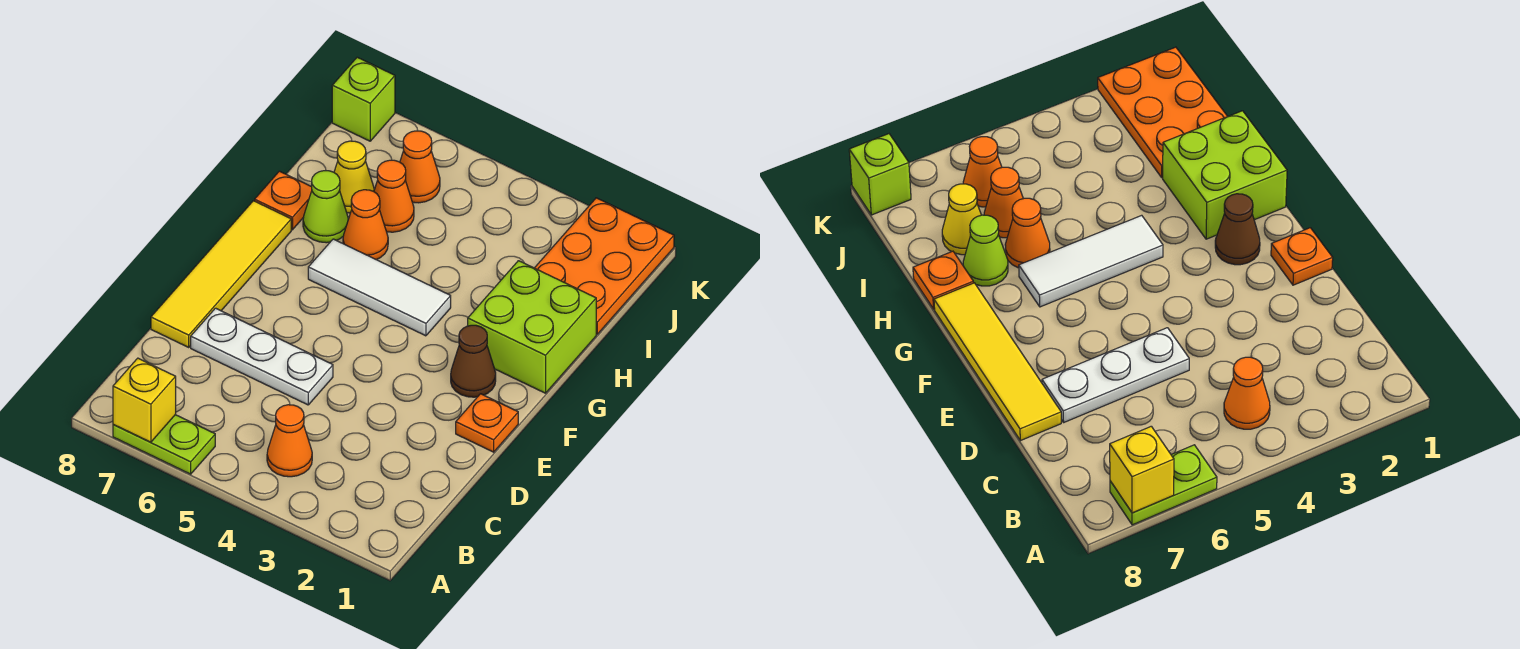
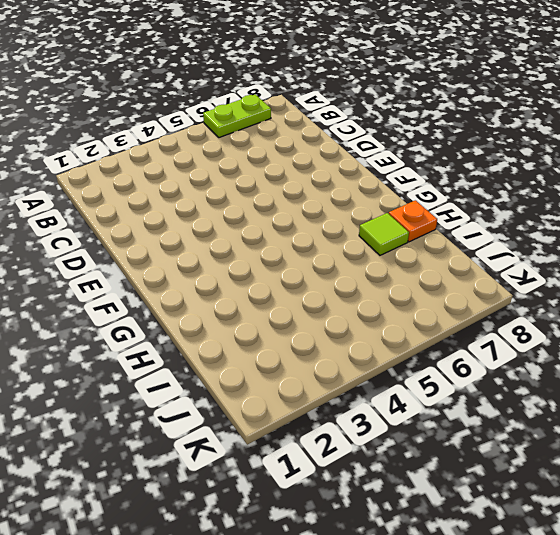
lime 1x1 tile [359,213,409,255] -> lime 1x1 cone [303,171,348,243]
none -> orange 1x1 cone [267,405,312,477]
none -> white 1x3 plate [191,308,333,405]
none -> yellow 1x4 tile [151,201,291,347]

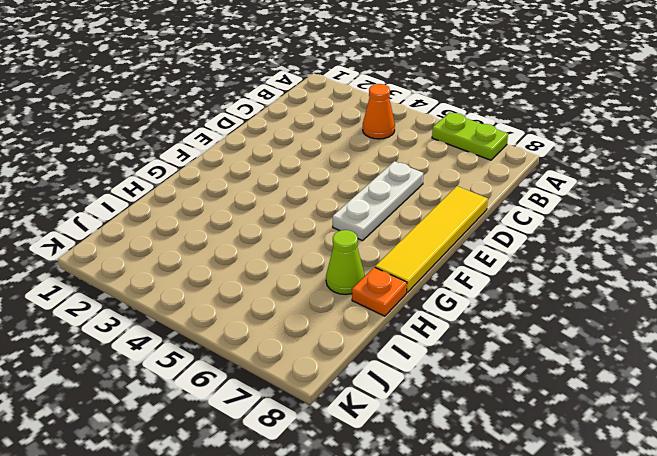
white 1x3 plate [333,161,423,241] -> white 1x3 plate turned to [191,308,333,405]
none -> orange 1x1 plate [456,394,518,452]
none -> brown 1x1 cone [451,325,496,397]
none -> lime 2x2 brick [468,261,596,393]

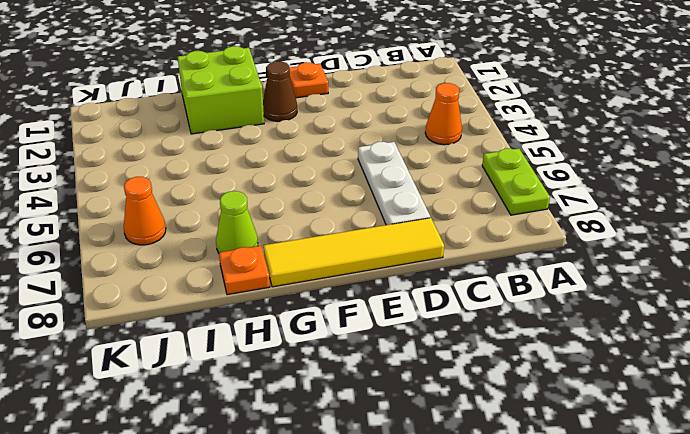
none -> white 1x3 tile [308,239,451,336]
none -> orange 1x1 cone [343,190,388,260]
none -> orange 2x3 plate [535,198,674,334]

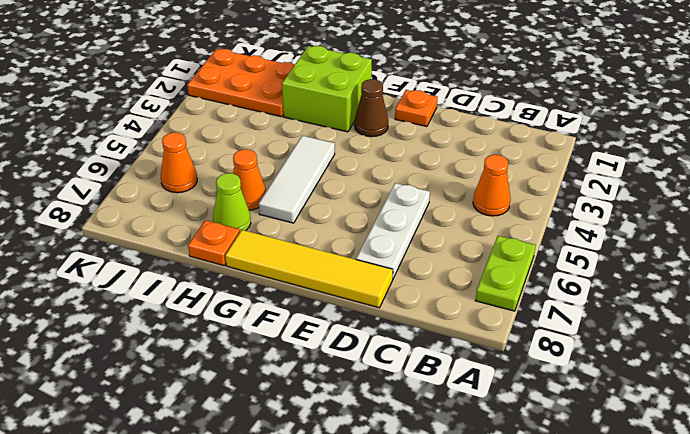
none -> orange 1x1 cone [374,160,414,232]
none -> yellow 1x1 cone [334,141,374,213]
none -> lime 1x1 brick [332,57,395,141]

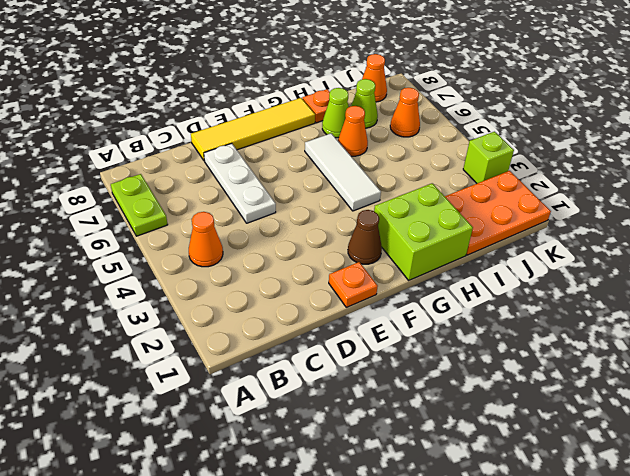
lime 1x1 cone [351,79,378,128] -> yellow 1x1 cone [334,141,374,213]
orange 1x1 cone [362,54,387,102] -> orange 1x1 cone moved to [374,160,414,232]
lime 1x1 brick [463,132,514,183] -> lime 1x1 brick moved to [332,57,395,141]
none -> yellow 1x1 brick [113,358,176,442]

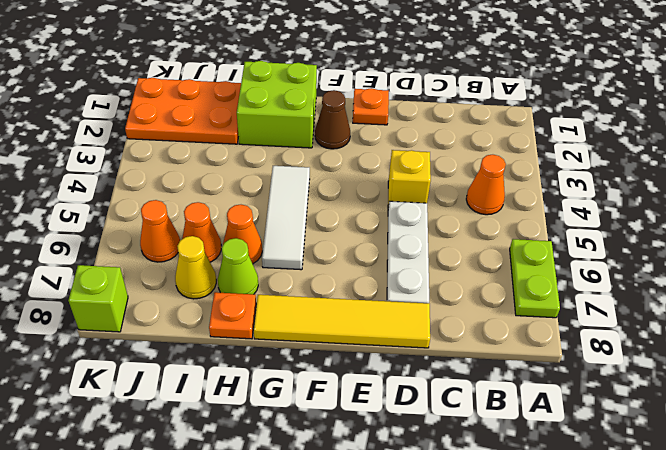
yellow 1x1 brick [388,150,431,207] -> yellow 1x1 brick moved to [113,358,176,442]

